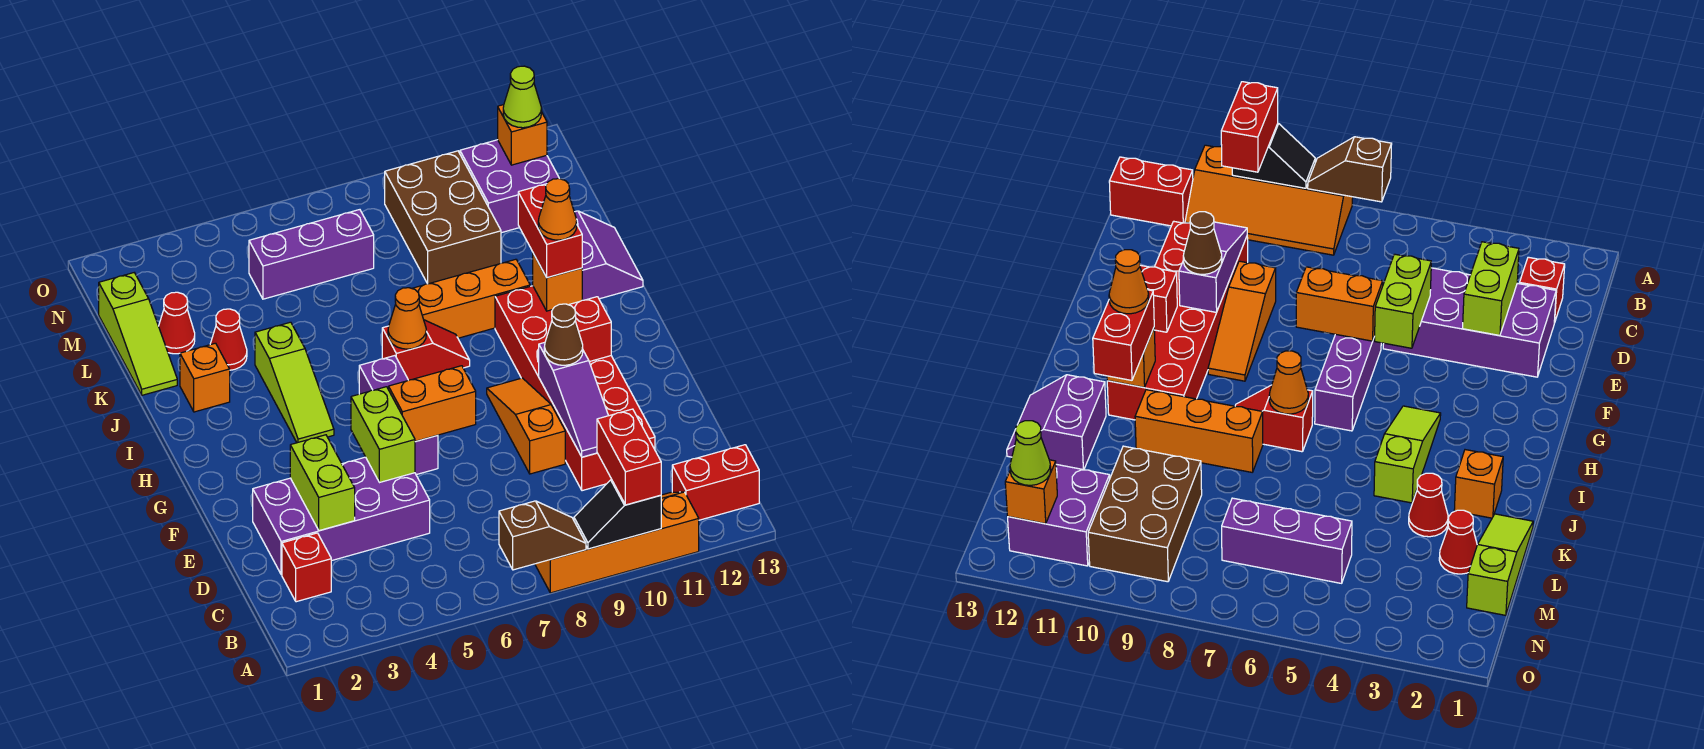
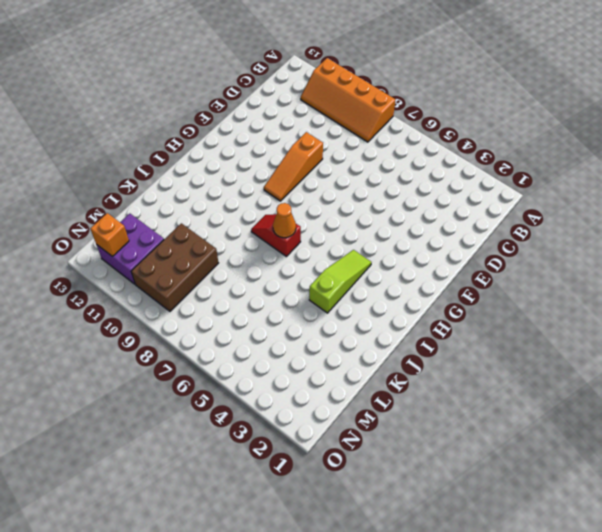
none -> red 1x2 brick [672,445,759,520]
none -> red 1x1 brick [282,533,331,602]
none -> purple 2x4 brick [253,457,430,575]
none -> red 2x6 brick [495,286,655,491]

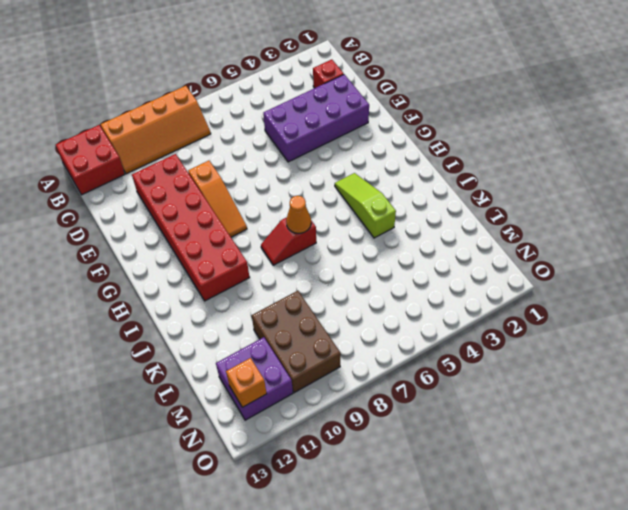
red 2x2 brick [56,125,125,195] -> red 1x2 brick [672,445,759,520]
none -> purple 1x3 brick [359,356,438,475]
none -> orange 1x1 brick [180,343,230,412]
none -> orange 1x3 brick [412,259,530,338]
none -> purple 2x2 slope [574,211,643,300]

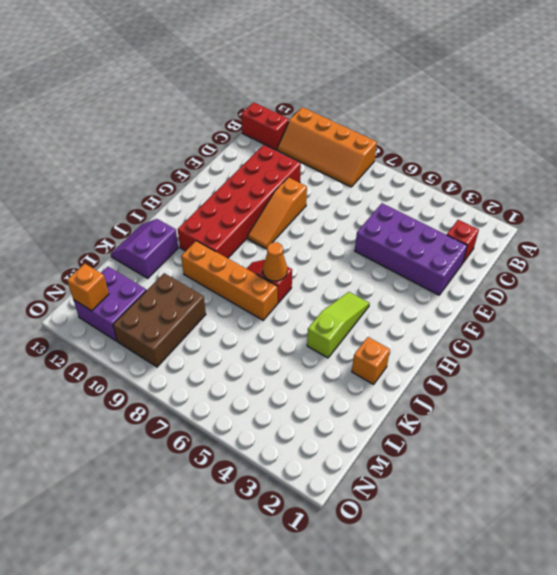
orange 1x4 brick [181,241,277,320] -> orange 1x3 brick [412,259,530,338]
none -> purple 1x3 brick [359,356,438,475]
none -> lime 1x3 slope [99,273,177,395]
none -> red 1x1 cone [210,309,247,370]
none -> red 1x1 cone [159,292,195,354]

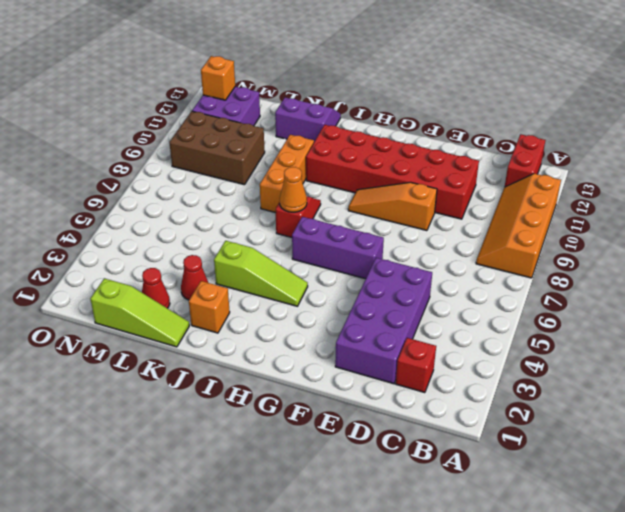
none -> purple 1x3 brick [249,210,374,299]
none -> brown 1x2 slope [499,501,586,570]
none -> black 1x2 slope [574,480,661,549]
none -> lime 1x2 brick [290,435,355,531]

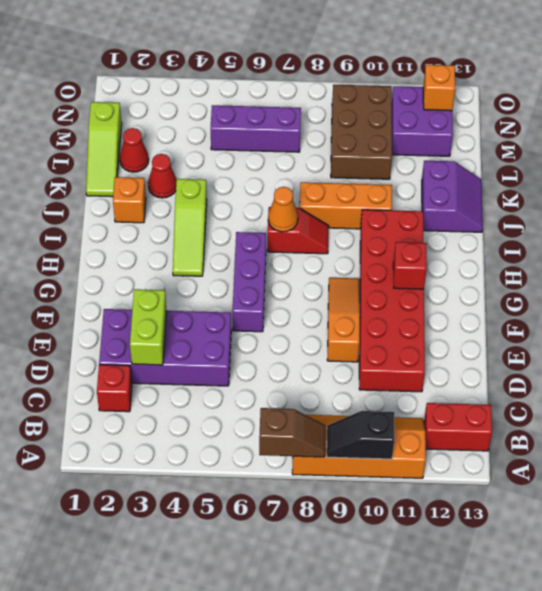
none -> purple 1x3 slope [539,343,608,457]
none -> lime 1x2 brick [351,387,415,483]
none -> orange 1x2 brick [389,366,476,441]
none -> orange 1x1 brick [533,254,582,311]

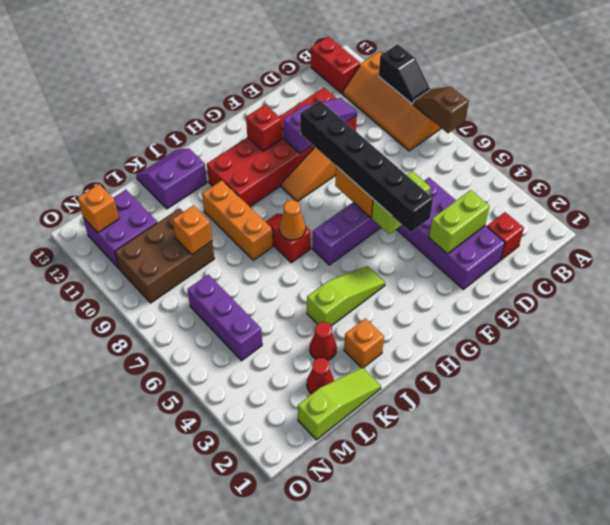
black 1x6 brick [300,100,433,232] -> none
orange 1x1 brick [173,205,212,255] -> orange 1x1 brick moved to [533,254,582,311]
none -> red 1x2 brick [597,409,661,505]
none -> brown 1x1 cone [544,304,583,365]
none -> red 1x2 brick [518,184,582,278]
none -> lime 1x1 cone [503,66,542,128]

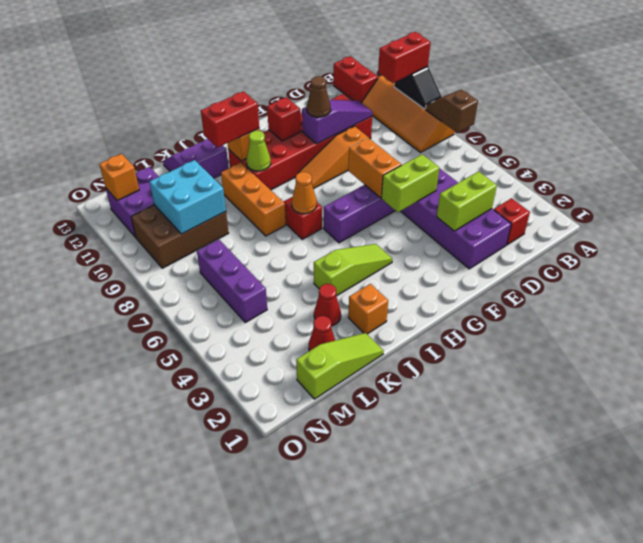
lime 1x1 cone [246,131,271,171] -> lime 1x1 cone moved to [503,66,542,128]
cyan 2x2 brick [150,160,226,234] -> none
none -> orange 1x1 cone [538,179,577,240]

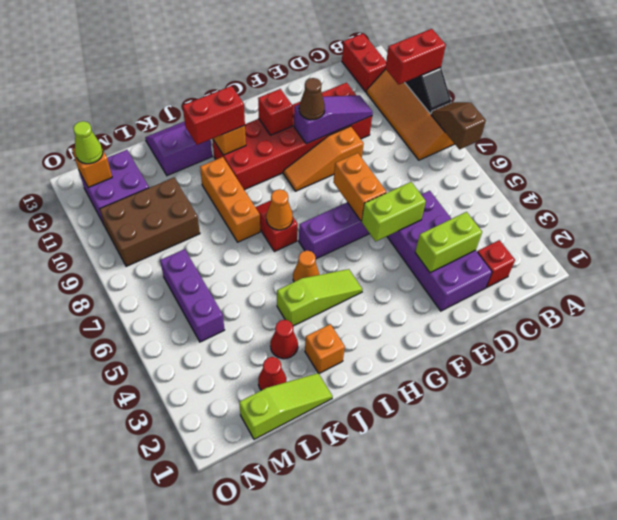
orange 1x1 cone [293,251,319,282] -> orange 1x1 cone moved to [538,179,577,240]

